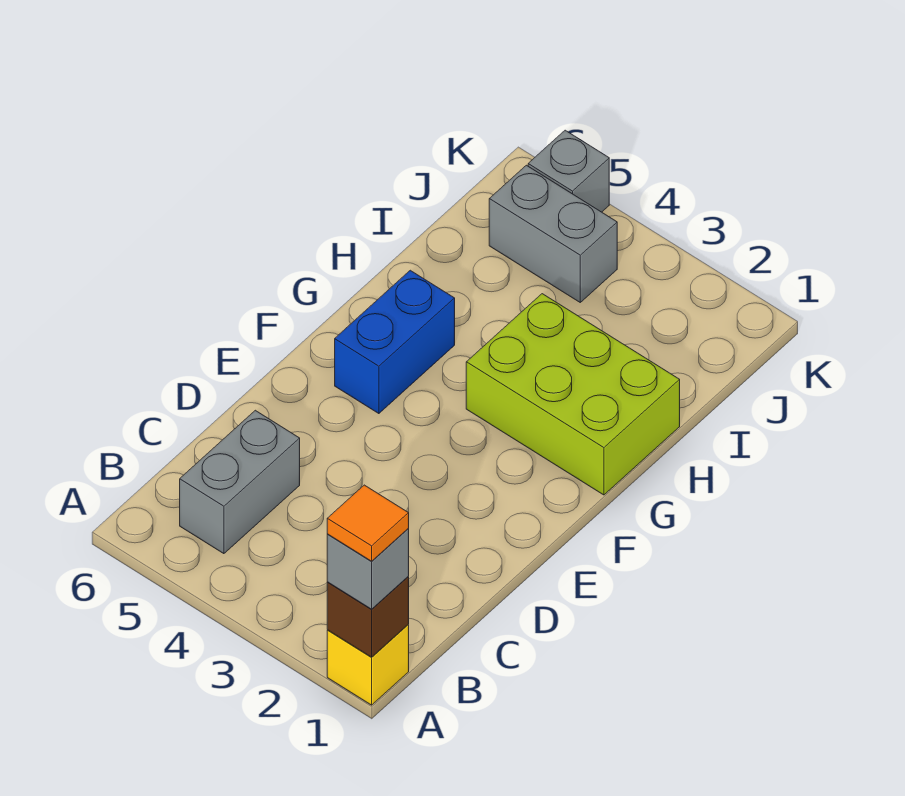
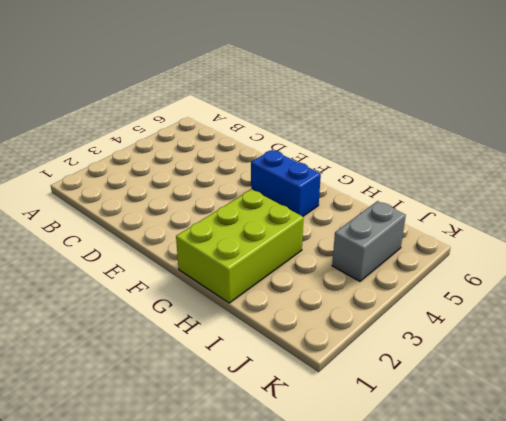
none -> yellow 1x1 brick [327,625,409,705]
none -> grey 1x2 brick [180,410,300,554]

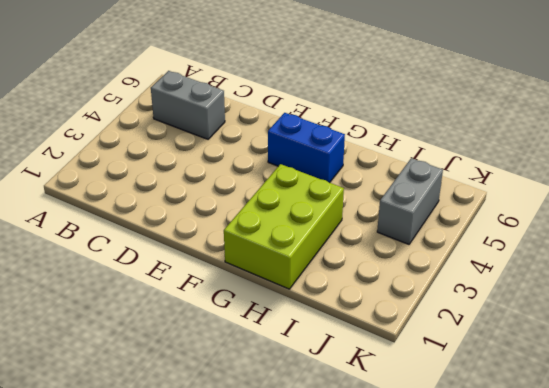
none -> yellow 1x1 brick [327,625,409,705]
none -> grey 1x1 brick [528,130,609,212]

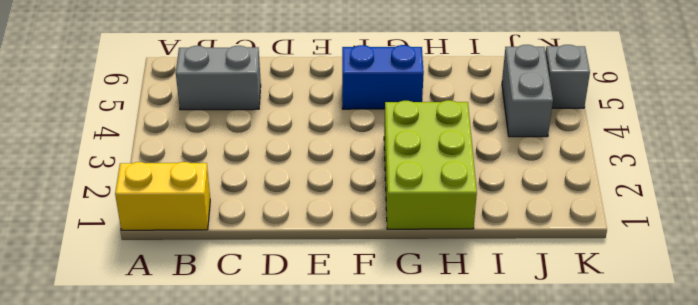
yellow 1x2 brick [115,162,210,230] -> yellow 1x1 brick [327,625,409,705]
none -> brown 1x1 brick [327,577,409,657]
none -> grey 1x1 brick [327,529,409,609]

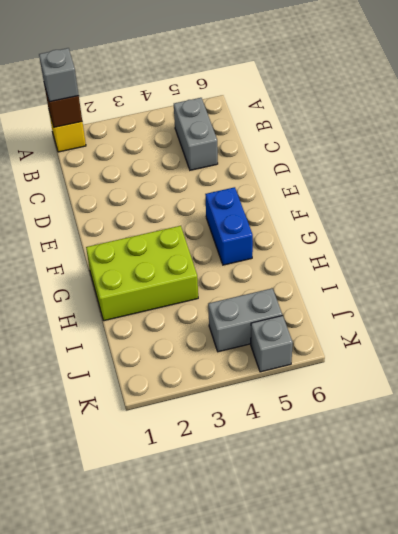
none -> orange 1x1 tile [327,485,409,561]

